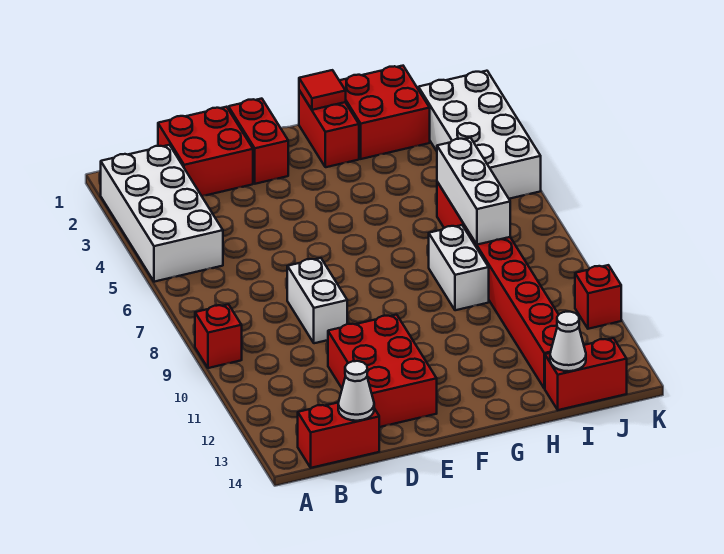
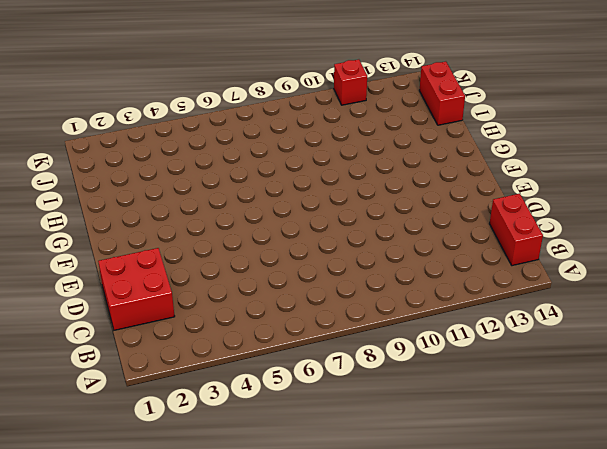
none -> white 2x4 brick [101,145,223,282]
none -> red 1x1 brick [195,304,242,368]
none -> white 1x2 brick [287,258,347,343]

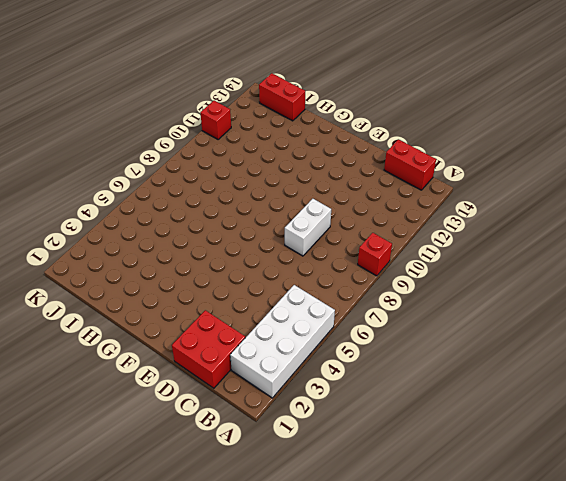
none -> red 2x3 brick [328,315,437,427]
none -> red 1x2 brick [228,99,288,184]
none -> red 1x2 brick [299,90,359,167]

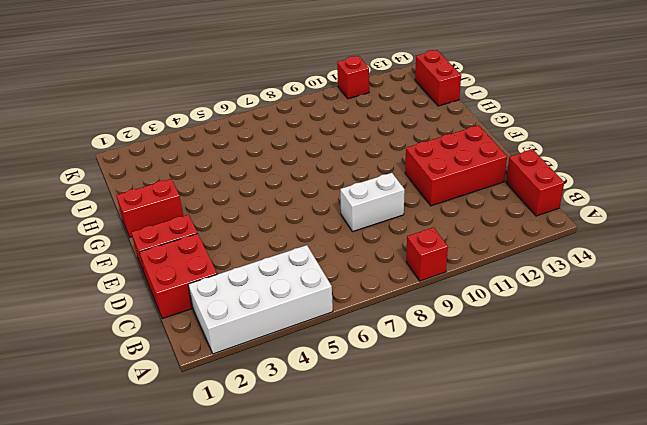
none -> red 2x2 brick [339,66,430,159]
none -> white 1x2 brick [429,225,489,310]
none -> red 1x8 brick [437,182,559,389]

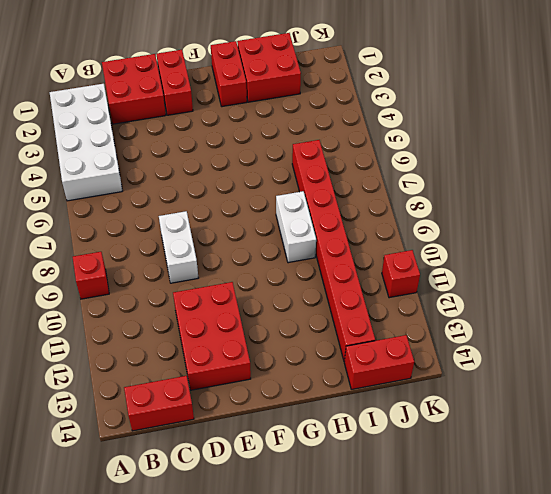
none -> white 2x4 brick [418,71,541,199]
none -> white 1x1 cone [338,361,374,421]
none -> red 1x1 tile [299,70,346,110]

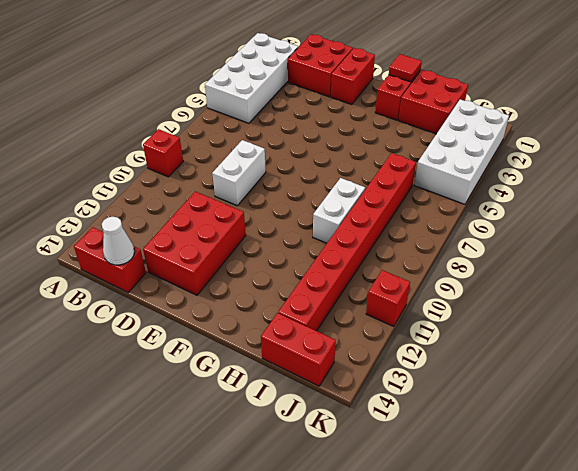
none -> white 1x3 brick [437,138,510,245]
none -> white 1x1 cone [550,312,586,371]

